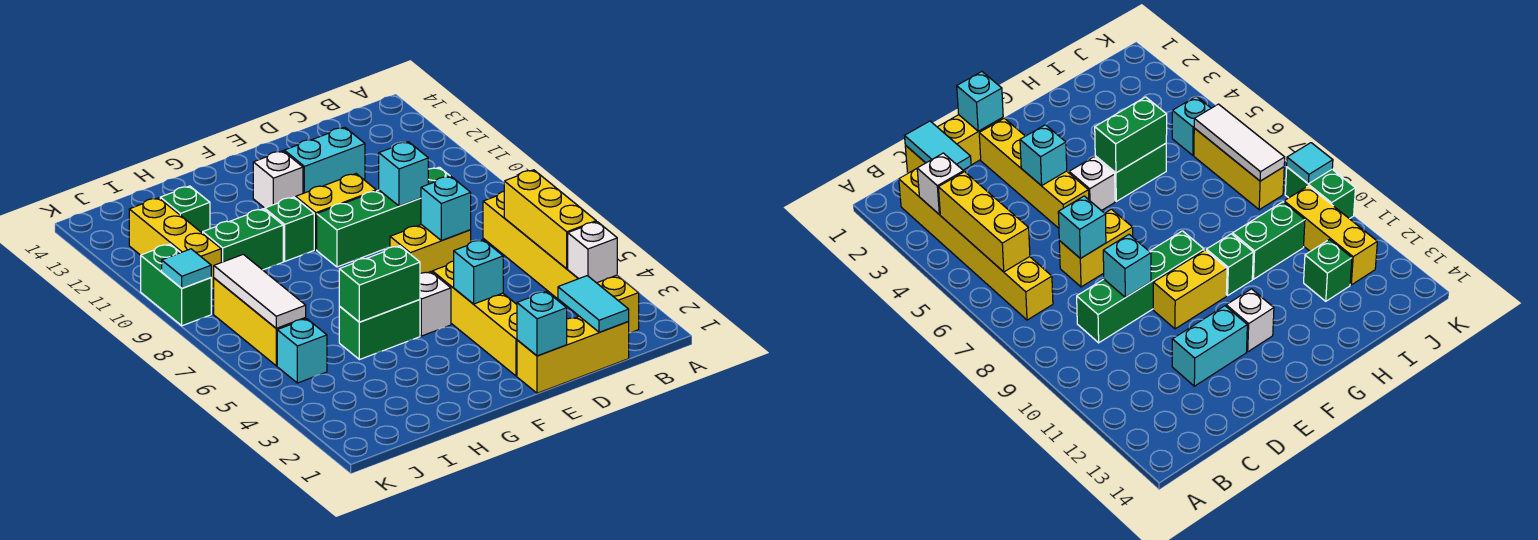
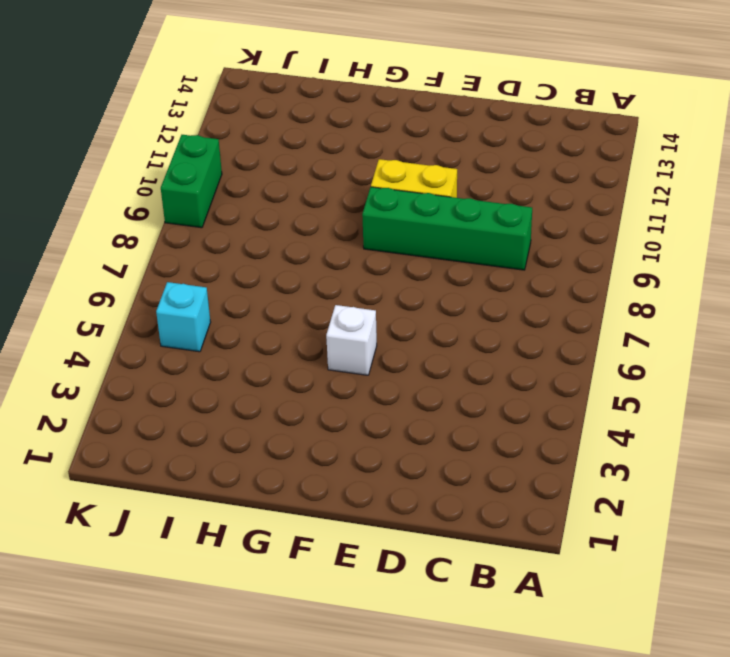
none -> yellow 1x6 brick [483,192,639,333]
none -> yellow 1x3 brick [517,316,629,393]
none -> yellow 1x2 brick [390,225,471,273]

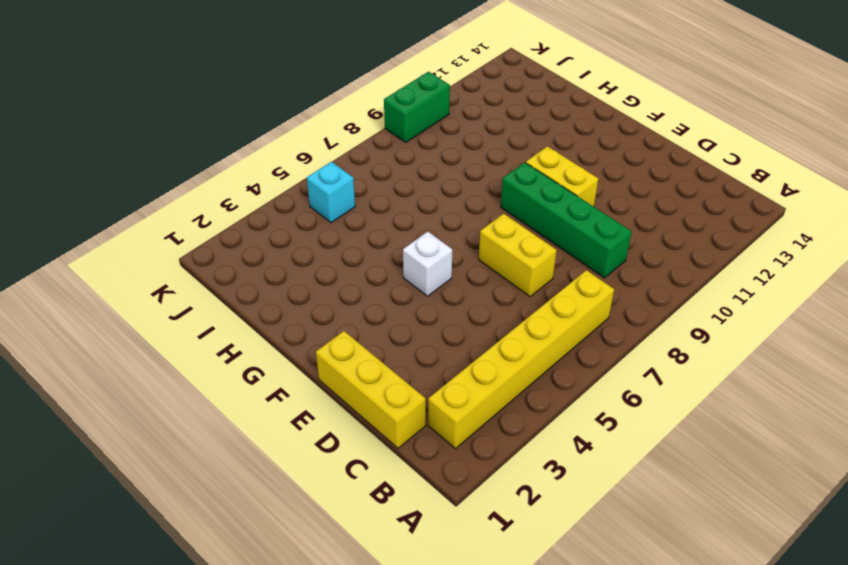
none -> cyan 1x2 brick [284,127,365,193]
none -> yellow 1x4 brick [432,261,517,376]
none -> white 1x1 brick [253,151,303,208]

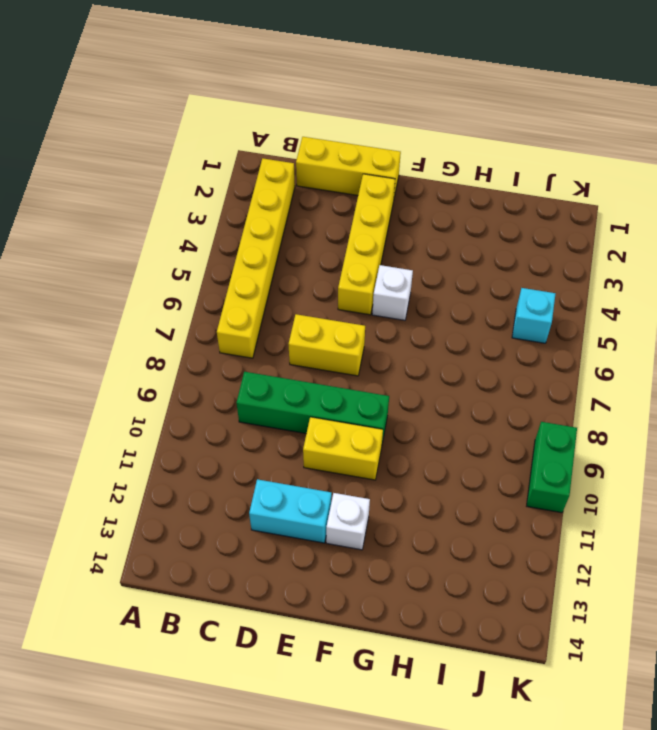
none -> green 1x2 brick [339,300,420,360]
none -> green 1x1 brick [265,197,314,261]
none -> green 1x2 brick [203,209,283,270]

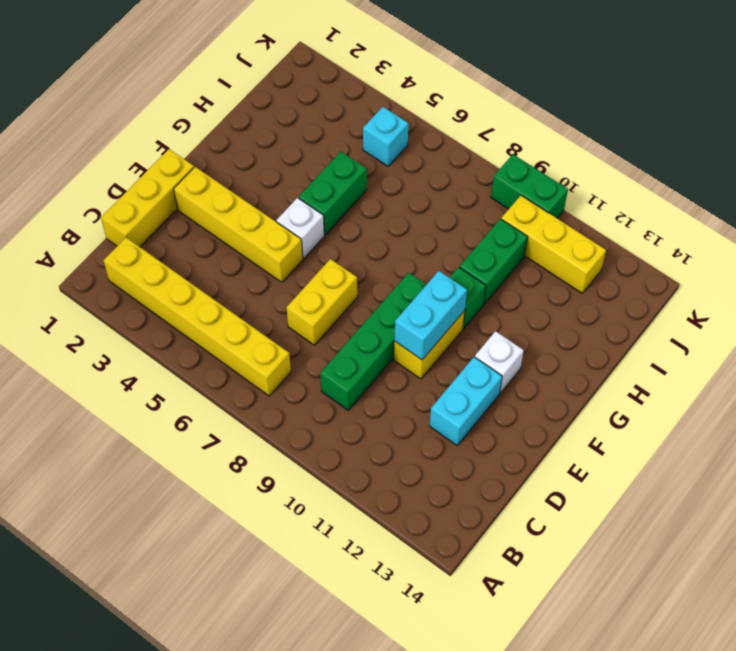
cyan 1x2 brick [394,271,467,360] -> none
none -> green 1x1 brick [160,186,210,233]
none -> yellow 1x3 brick [214,278,306,366]
none -> white 1x1 brick [568,222,617,283]

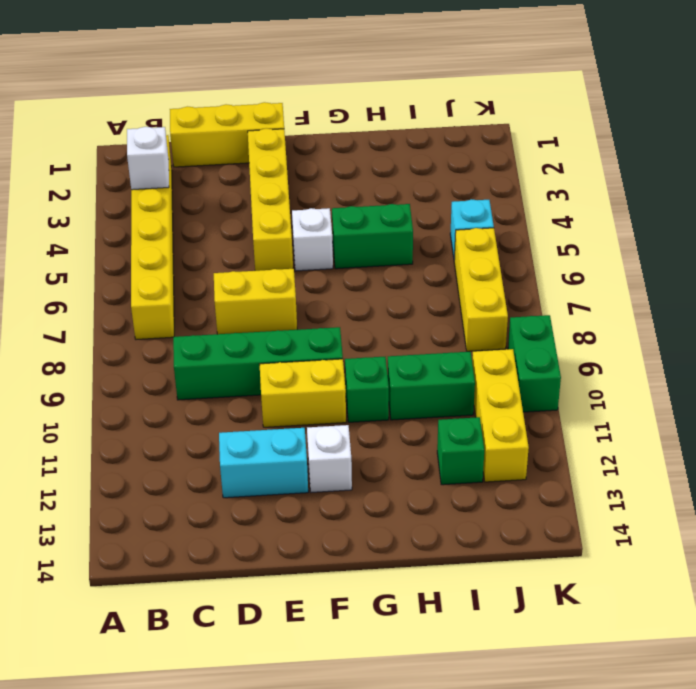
none -> yellow 1x3 brick [504,170,596,269]
none -> cyan 1x2 tile [558,276,629,332]
none -> cyan 1x1 brick [421,176,471,241]

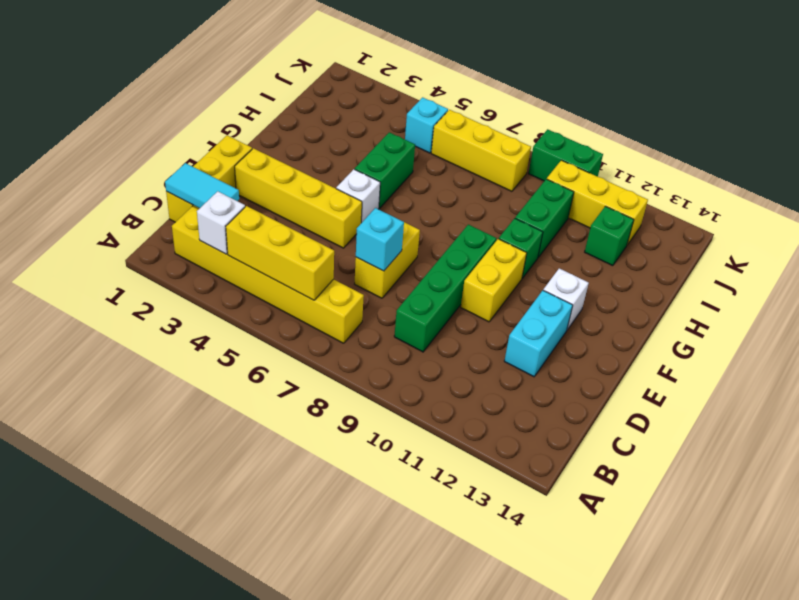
none -> cyan 1x1 brick [379,142,428,206]
none -> cyan 1x1 brick [517,291,567,356]
none -> cyan 1x1 brick [454,240,503,304]

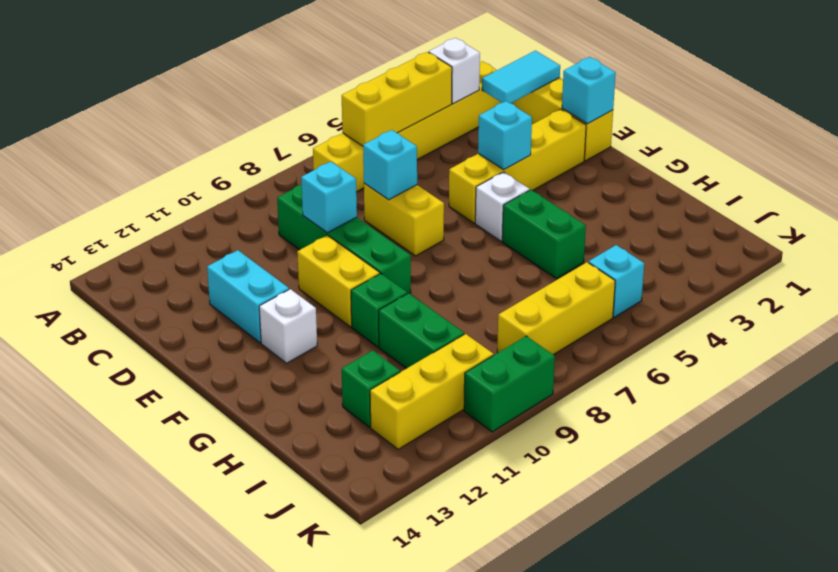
none -> green 1x2 brick [339,246,420,322]
none -> white 1x3 tile [214,254,306,328]
none -> cyan 1x1 tile [162,249,211,288]

